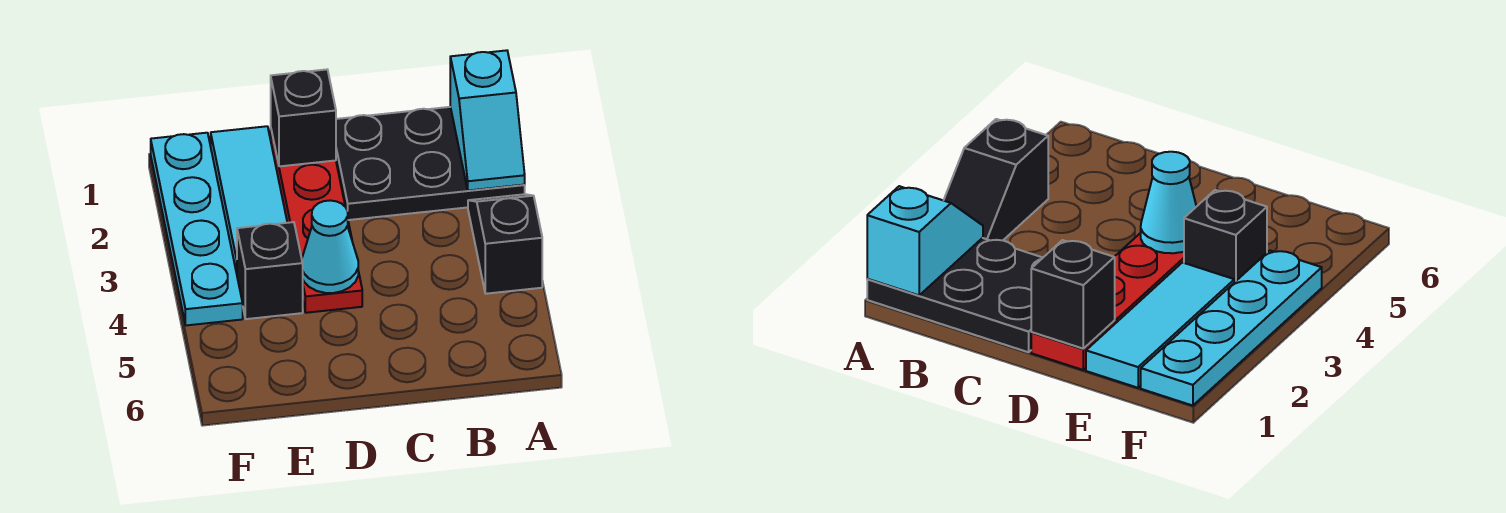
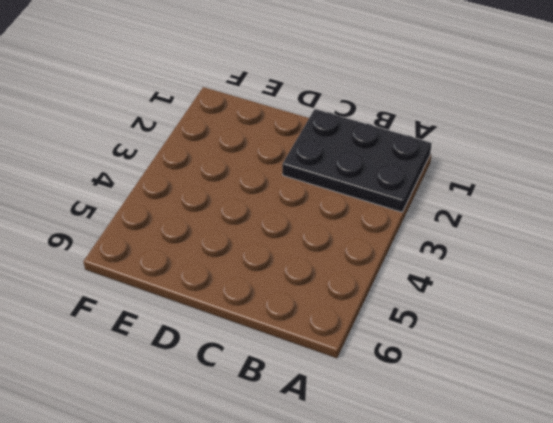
none -> black 1x2 slope [468,194,542,294]
none -> red 1x4 plate [271,130,362,313]

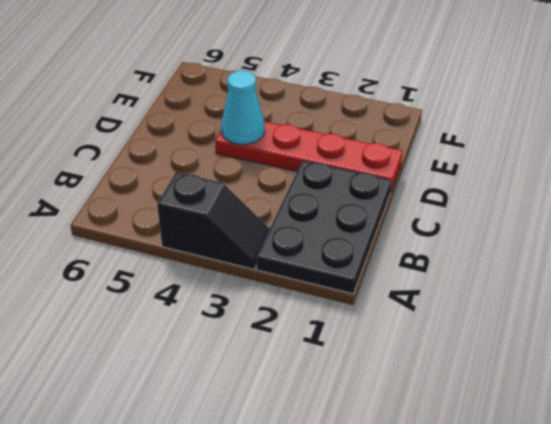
none -> cyan 1x3 tile [211,126,287,273]
none -> black 1x1 brick [237,222,303,319]

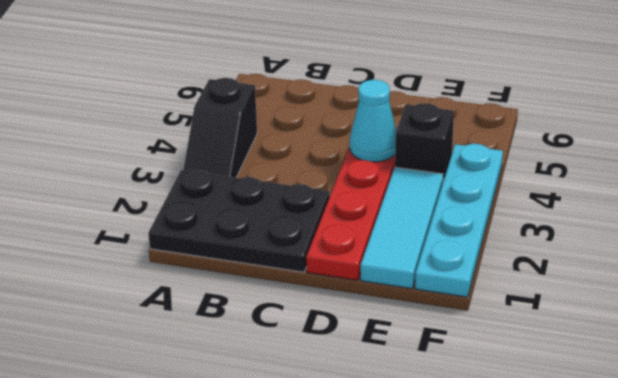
none -> cyan 1x2 slope [450,50,525,191]
none -> black 1x1 brick [271,70,336,166]

